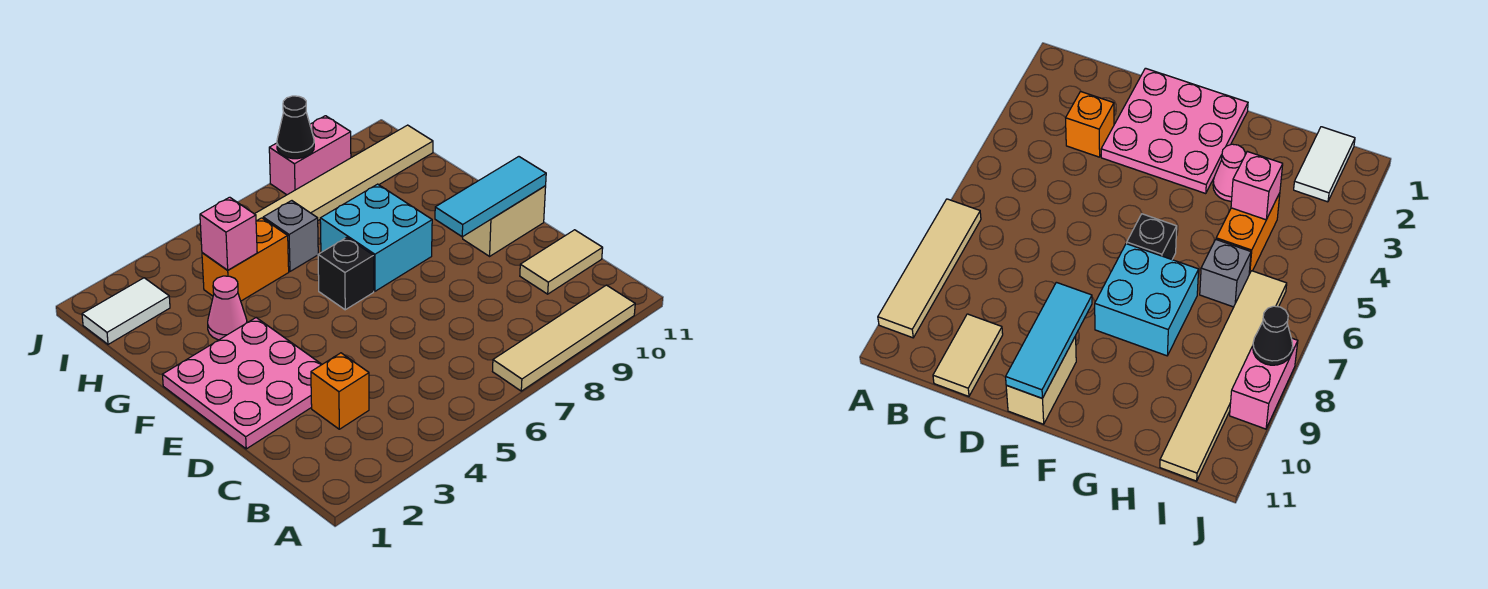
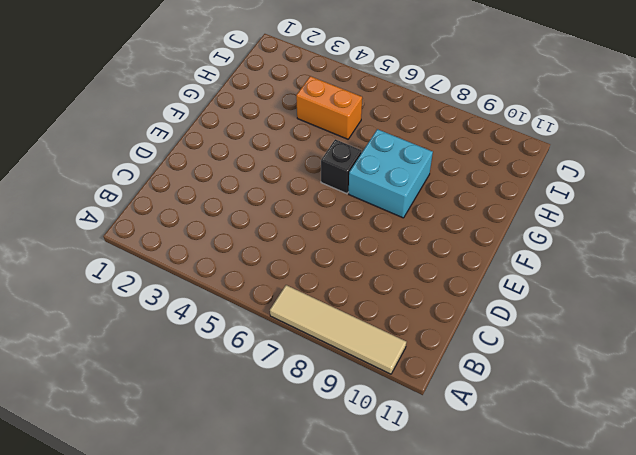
none -> orange 1x1 brick [311,353,369,429]
none -> tan 1x2 tile [520,230,603,294]
none -> pink 3x3 plate [162,318,322,449]

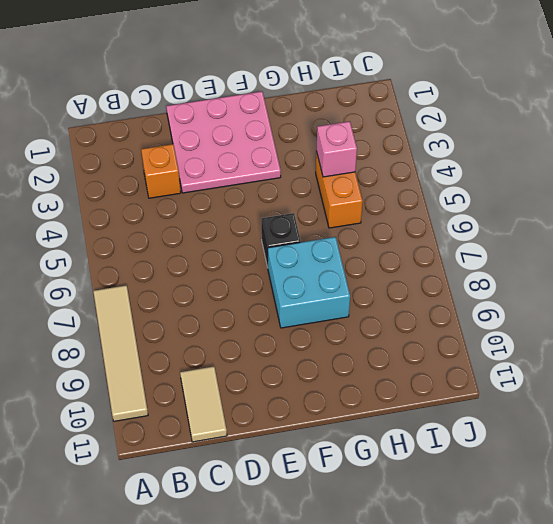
none -> tan 1x2 brick [463,186,546,256]
none -> pink 1x1 cone [208,276,247,340]
none -> grey 1x1 brick [263,201,318,271]

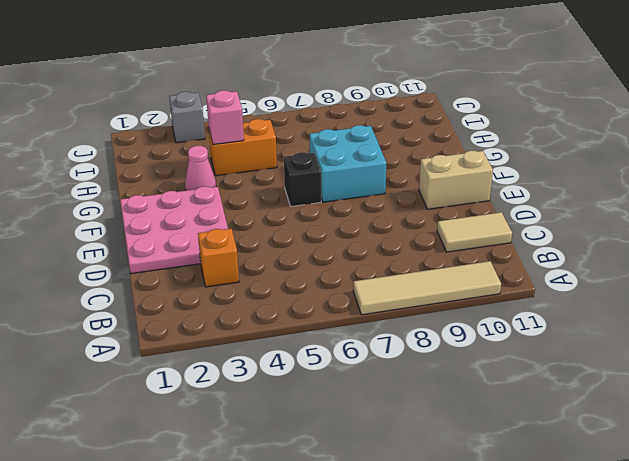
grey 1x1 brick [169,92,205,143] -> grey 1x1 brick moved to [263,201,318,271]
none -> white 1x2 tile [82,278,170,344]
none -> tan 1x6 tile [255,125,433,221]
none -> pink 1x2 brick [269,116,351,195]

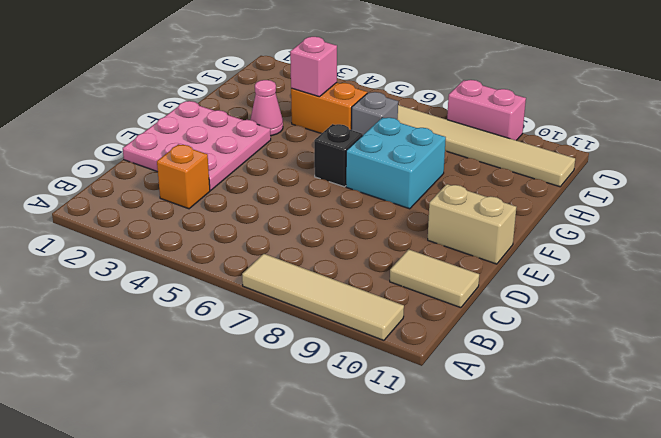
none -> white 1x2 tile [82,278,170,344]
none -> cyan 1x3 tile [435,157,546,237]
none -> black 1x1 cone [277,96,314,159]

